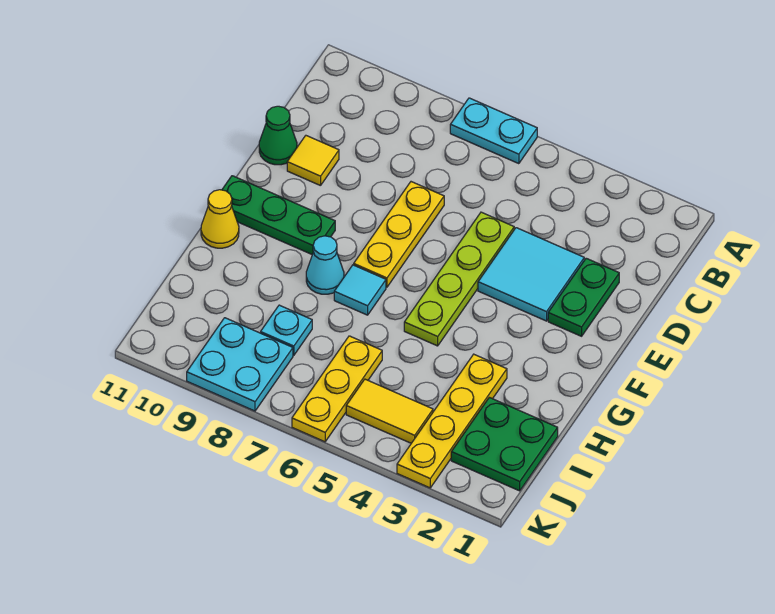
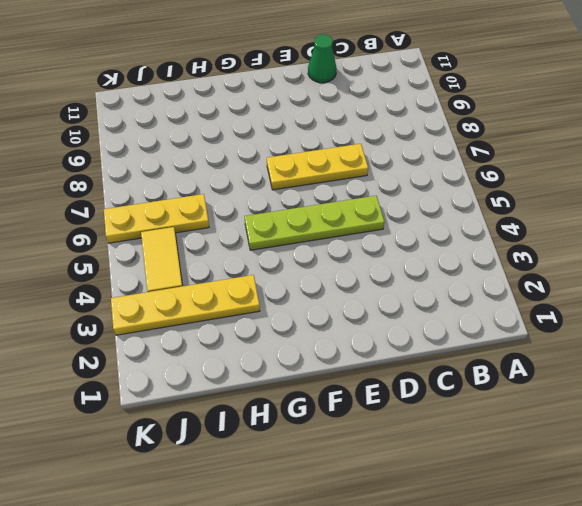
none -> cyan 1x2 plate [450,98,537,164]
none -> green 1x2 plate [548,258,619,336]
none -> cyan 2x2 tile [478,228,584,321]

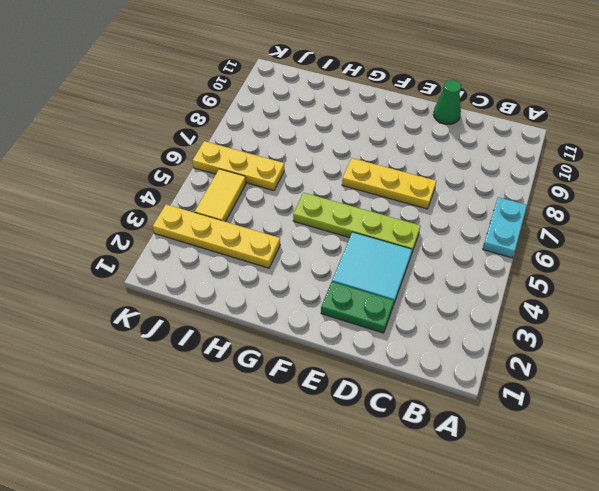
none -> yellow 1x1 tile [287,136,339,186]
none -> green 1x3 plate [222,176,335,255]
none -> cyan 1x1 tile [334,265,386,315]

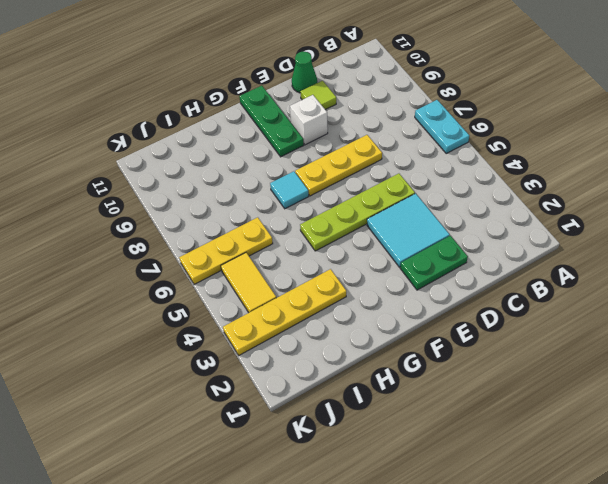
lime 1x1 tile [300,81,336,110] -> yellow 1x1 tile [287,136,339,186]
white 1x1 brick [290,95,328,145] -> none
none -> cyan 1x1 cone [306,236,344,294]
none -> yellow 1x1 cone [201,190,239,248]
none -> green 2x2 plate [451,397,558,491]

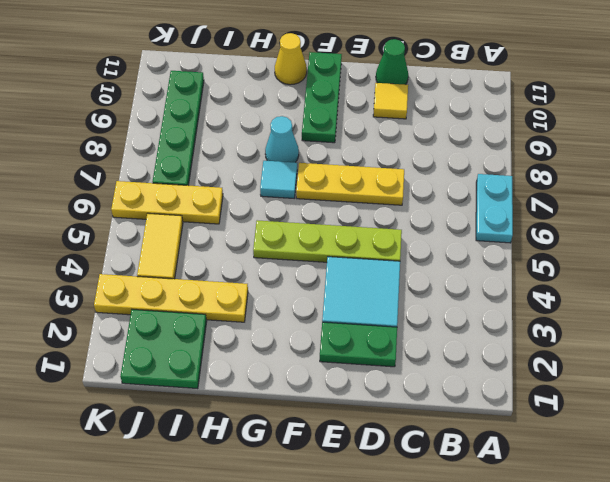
green 1x4 plate [153,71,204,185] -> cyan 2x2 plate [187,318,293,411]
none -> cyan 1x1 plate [261,305,312,355]

